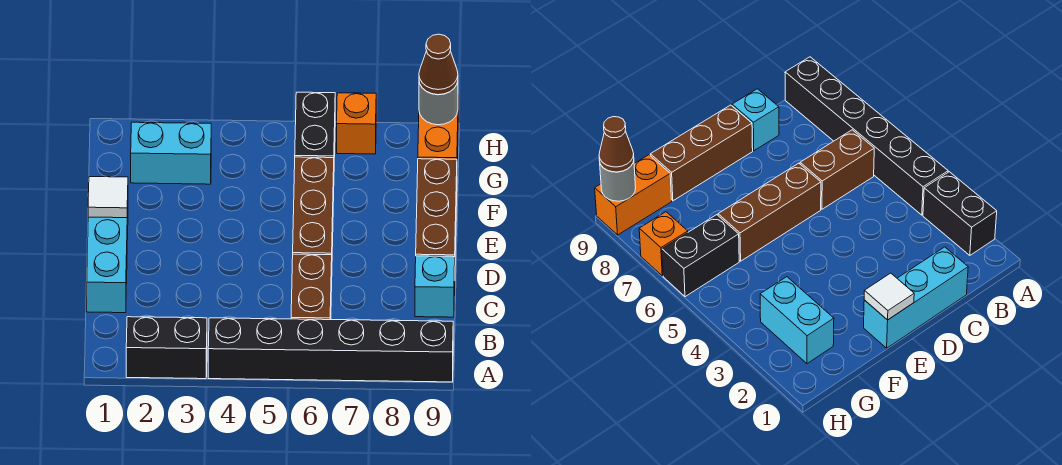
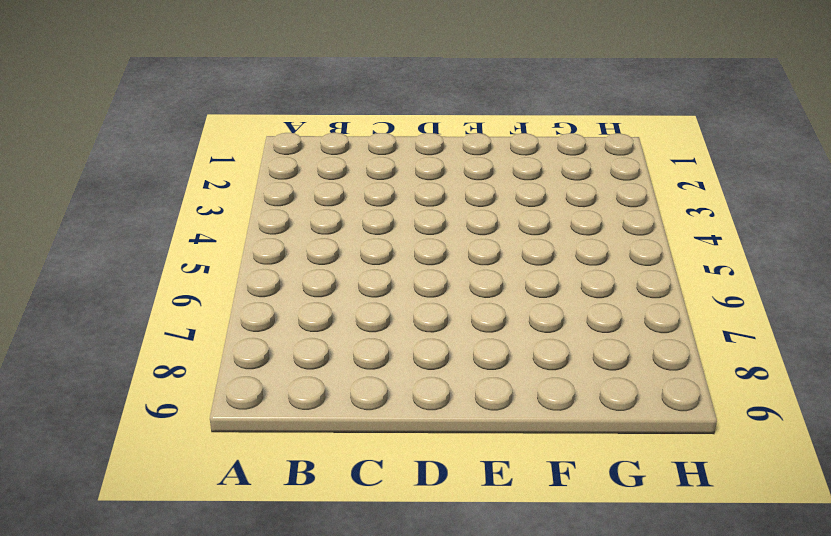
none -> black 1x2 brick [126,317,207,379]
none -> black 1x6 brick [208,318,453,382]
none -> brown 1x2 brick [291,254,332,320]

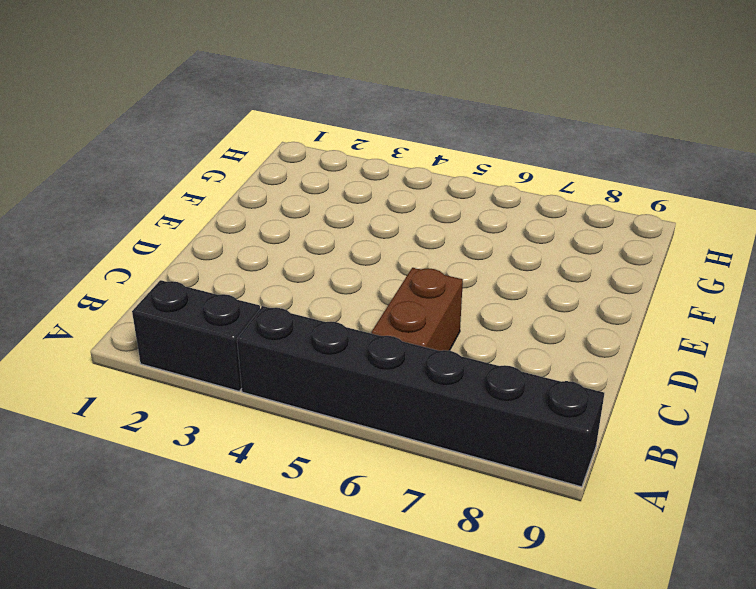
none -> cyan 1x3 brick [87,209,128,313]
none -> cyan 1x1 brick [415,256,455,317]
none -> brown 1x3 brick [293,157,334,255]

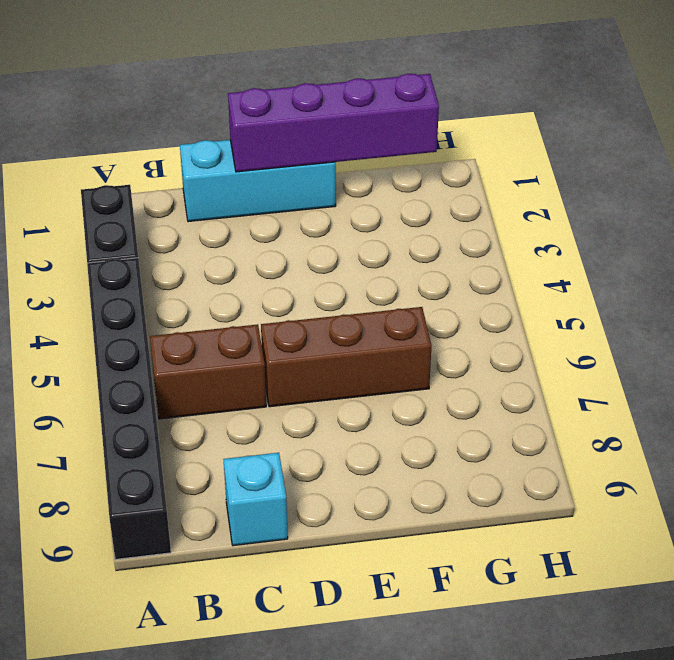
purple 1x4 brick [228,74,439,172] -> white 1x1 tile [88,177,128,218]
none -> brown 1x3 brick [416,159,457,257]
none -> cyan 1x2 brick [131,122,211,184]
none -> black 1x2 brick [295,92,335,158]

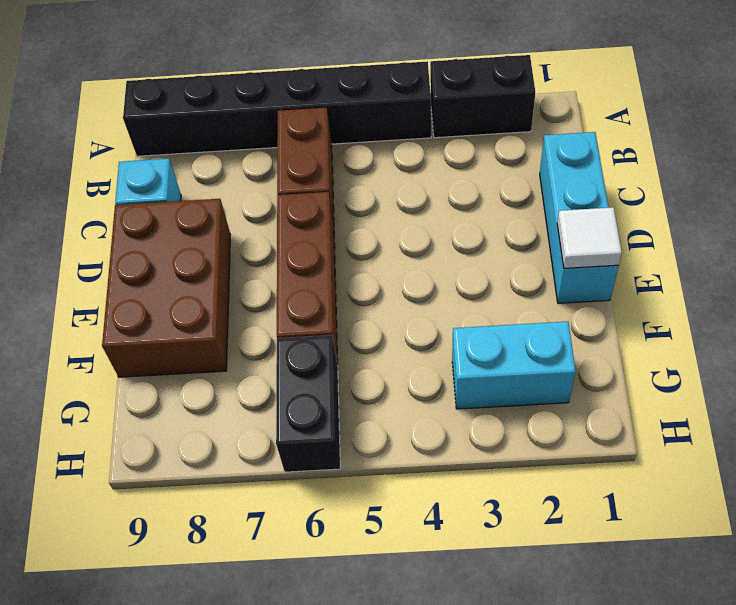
brown 2x3 brick [102,199,230,377] -> brown 1x3 brick [416,159,457,257]
none -> orange 1x2 brick [418,112,458,161]
none -> orange 1x1 brick [337,93,376,154]
none -> grey 1x1 round brick [419,82,458,125]

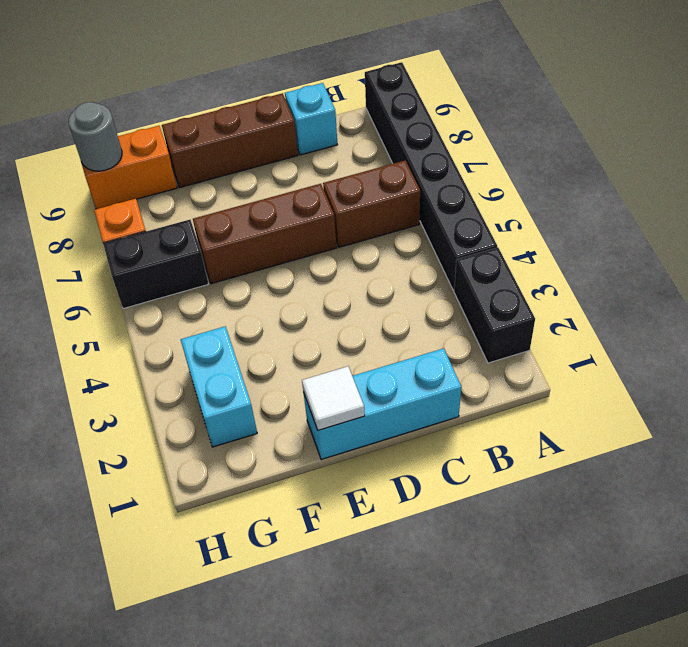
none -> brown 1x1 cone [419,34,458,95]

